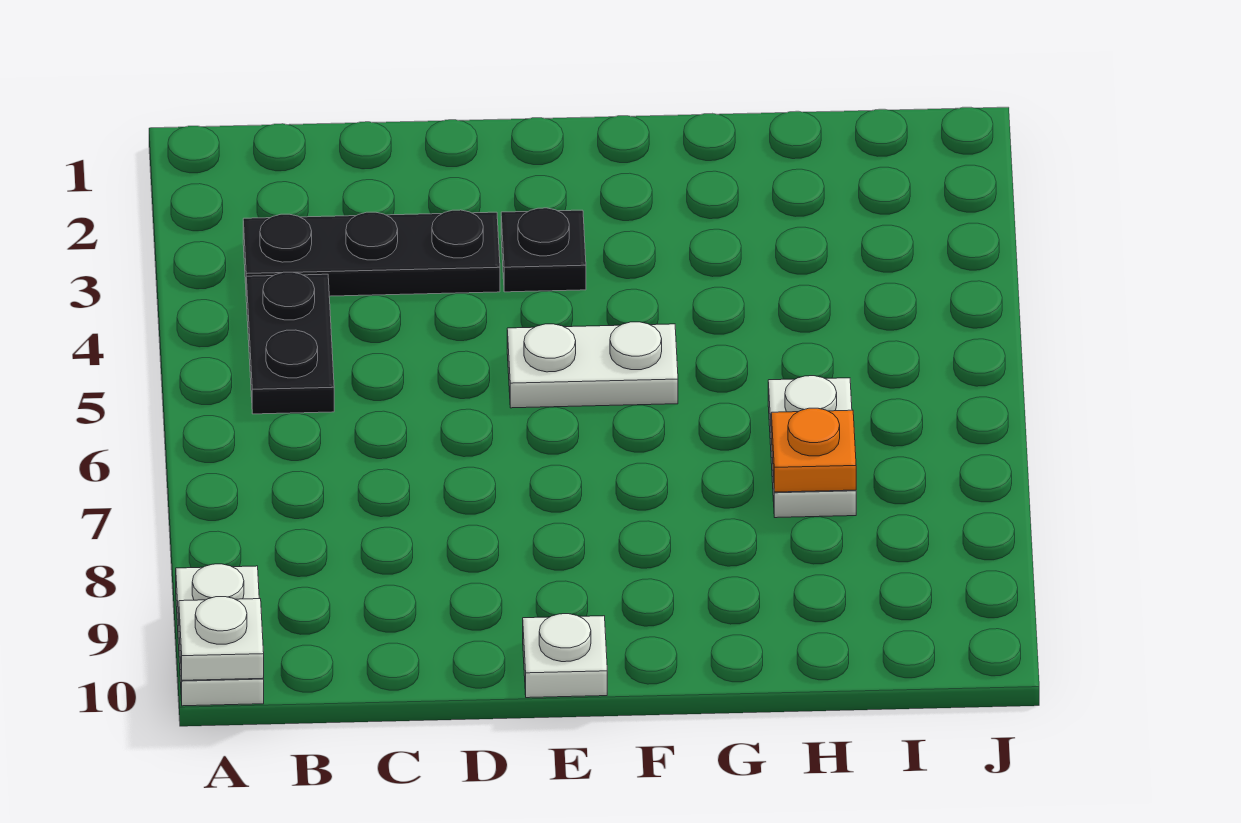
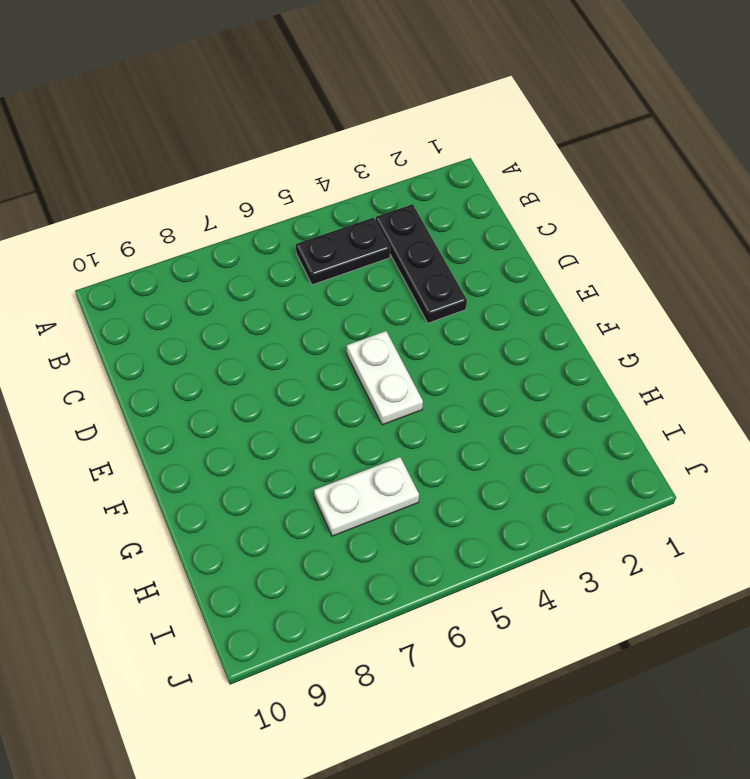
none -> white 1x2 plate [176,564,264,706]
none -> black 1x1 plate [501,208,586,292]

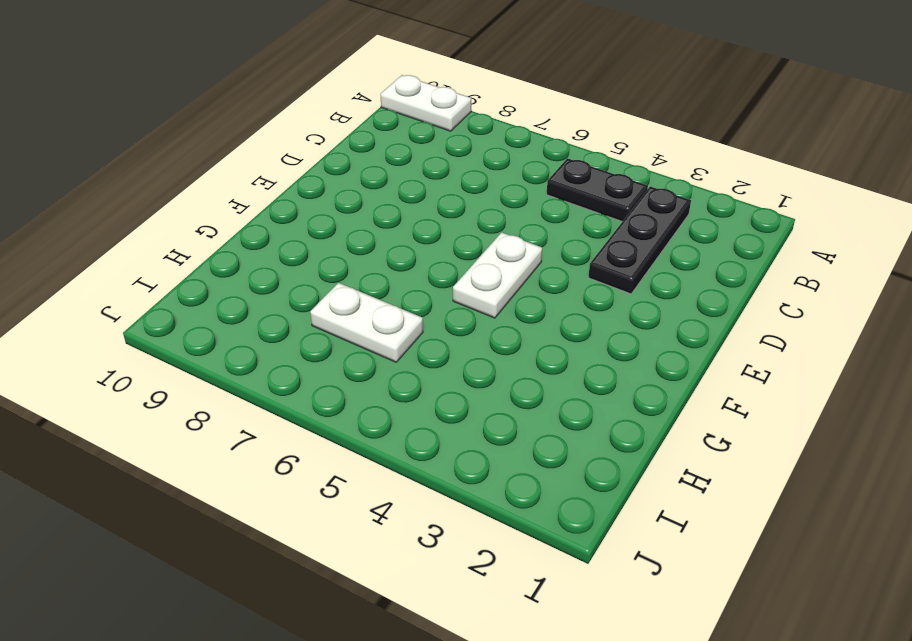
none -> black 1x1 plate [501,208,586,292]
none -> white 1x1 plate [523,614,607,698]

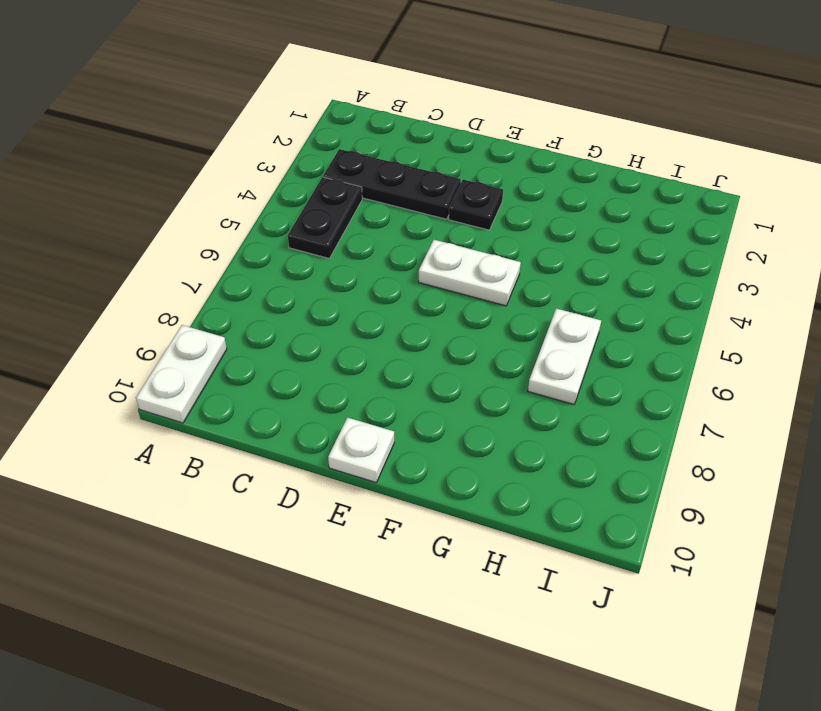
none -> white 1x1 plate [179,597,264,680]
none -> orange 1x1 plate [771,408,856,492]

